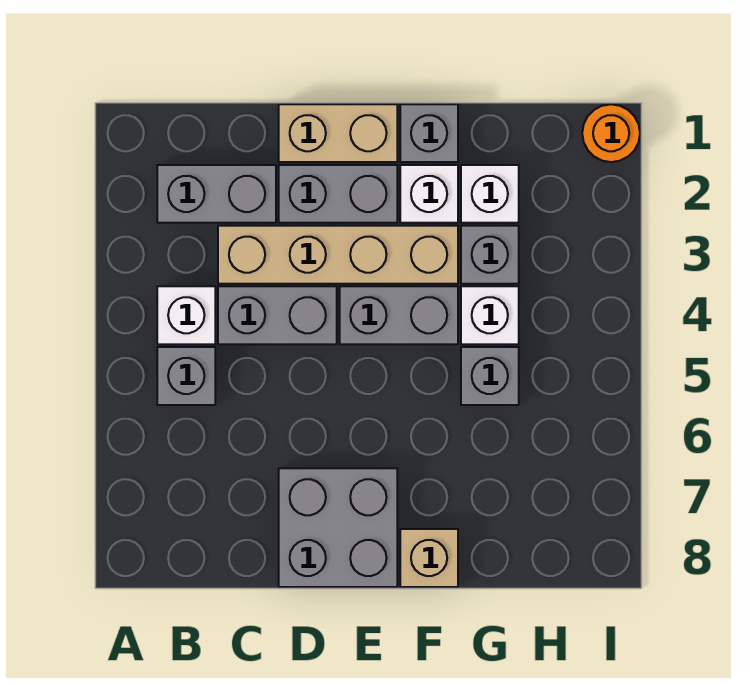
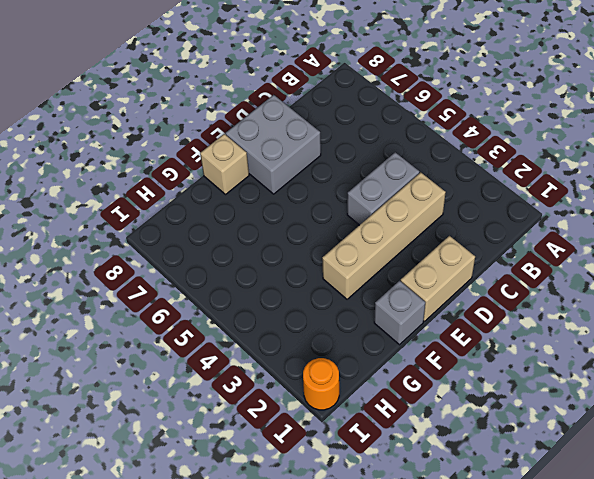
none -> grey 1x2 brick [157,165,276,223]
none -> white 1x1 brick [157,286,215,344]
none -> grey 1x1 brick [157,347,215,405]

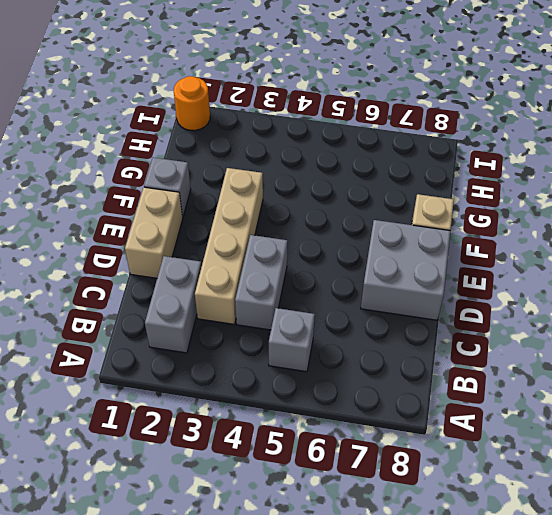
none -> white 1x1 brick [157,286,215,344]
none -> grey 1x2 brick [279,165,397,223]
none -> grey 1x2 brick [340,286,458,344]

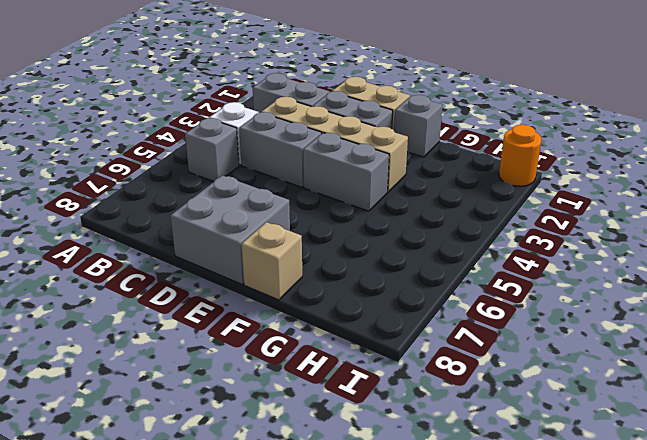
none -> white 1x1 brick [400,165,458,223]
none -> white 1x1 brick [461,165,519,223]
none -> grey 1x1 brick [461,226,519,284]

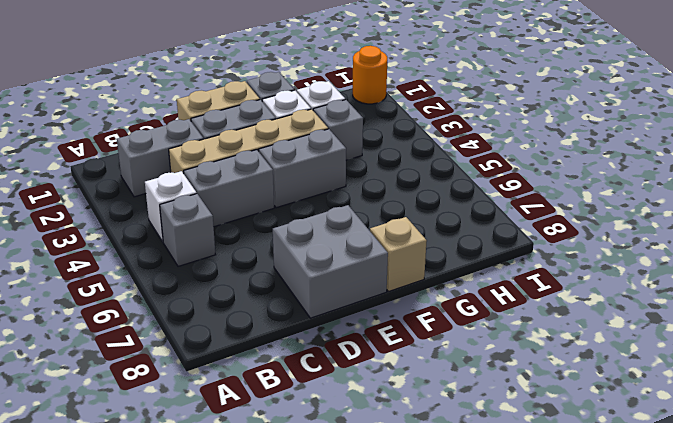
none -> white 1x1 brick [461,286,519,344]
none -> grey 1x1 brick [461,347,519,405]

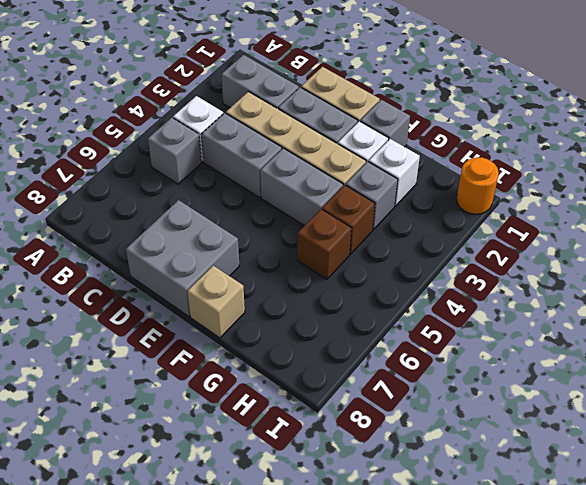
brown 1x1 brick [322,185,375,254] -> white 1x1 brick [461,286,519,344]
brown 1x1 brick [297,209,351,279] -> grey 1x1 brick [461,347,519,405]

